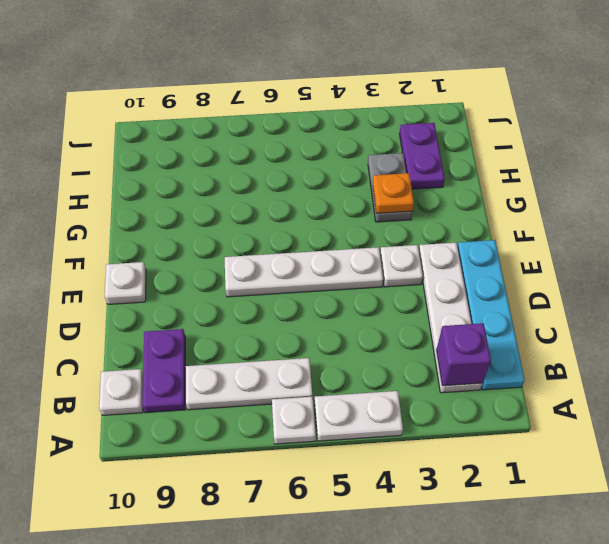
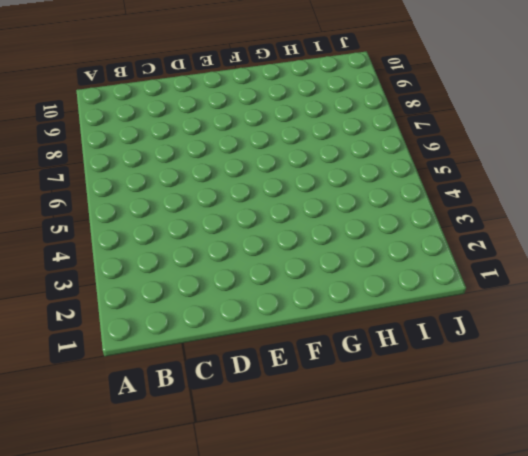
none -> white 1x2 plate [315,391,403,441]
none -> white 1x1 plate [272,397,316,444]
none -> cyan 1x4 plate [457,240,525,390]

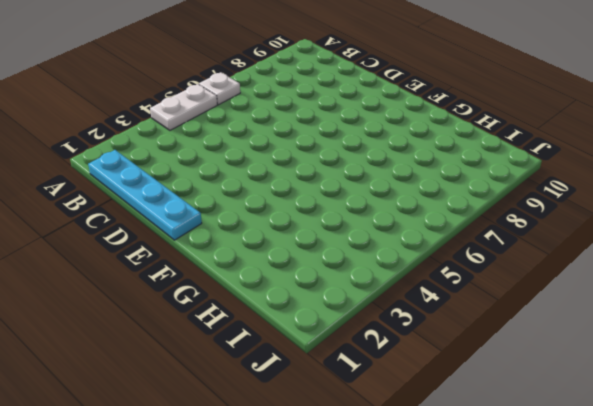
none -> white 1x4 plate [419,243,482,393]
none -> white 1x3 plate [185,358,312,410]
none -> purple 1x2 plate [142,329,185,413]

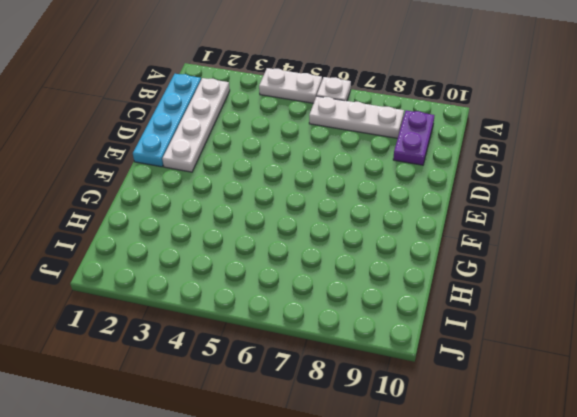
none -> white 1x1 plate [99,369,143,415]
none -> white 1x1 plate [380,245,423,287]
none -> white 1x4 plate [225,247,383,297]

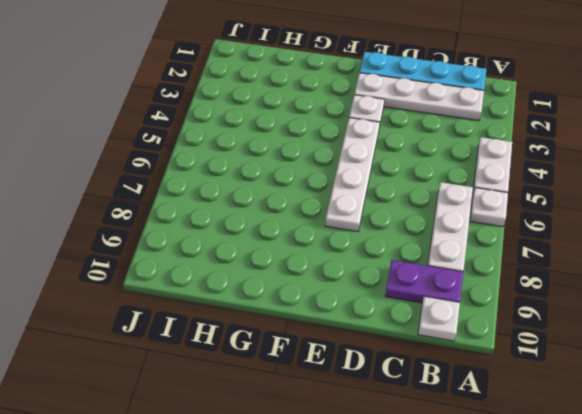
none -> white 1x1 plate [105,262,146,304]
none -> grey 1x2 plate [368,153,413,222]
none -> purple 1x2 plate [399,123,445,189]

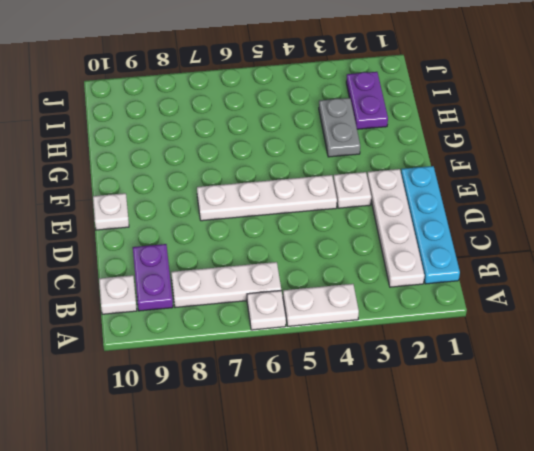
none -> purple 1x1 brick [437,323,491,386]
none -> orange 1x1 plate [373,173,414,213]

